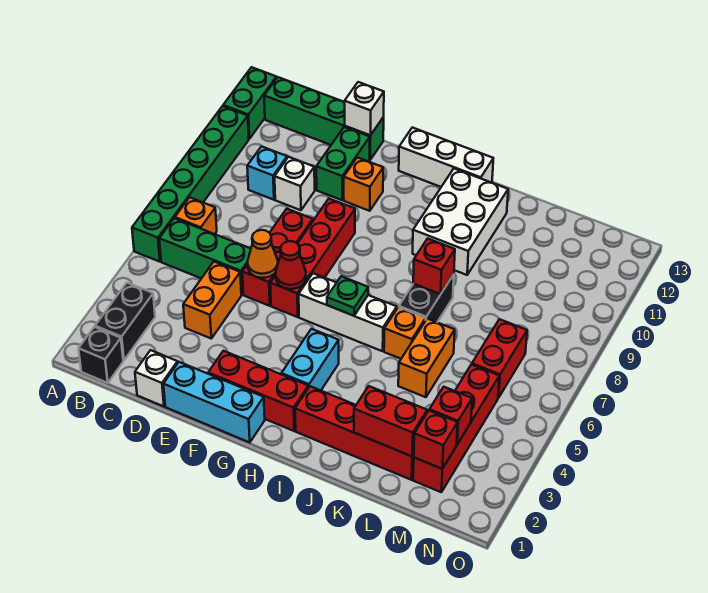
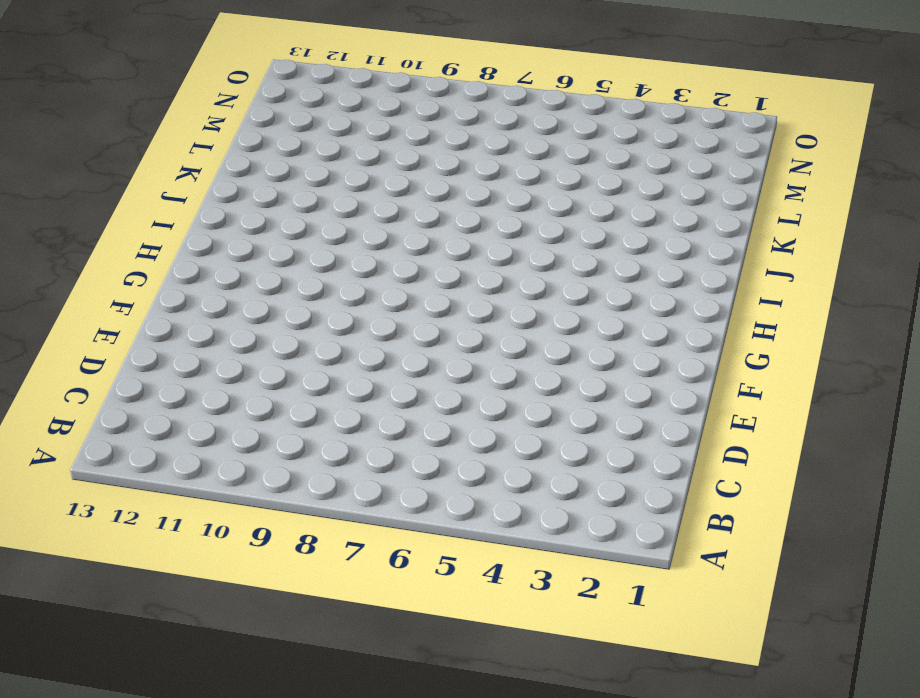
none -> green 1x6 brick [132,106,249,262]
none -> green 1x2 brick [223,67,277,139]
none -> black 1x1 brick [79,327,123,383]
none -> black 1x2 brick [95,283,155,360]

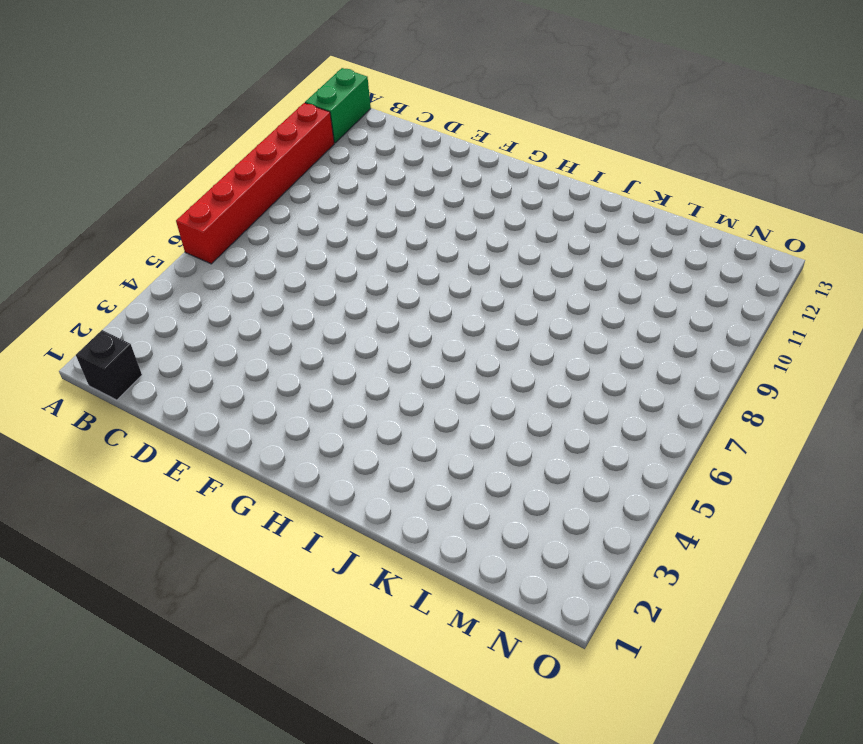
red 1x6 brick [176,103,334,264] -> green 1x6 brick [132,106,249,262]
none -> black 1x2 brick [95,283,155,360]
none -> green 1x3 brick [159,218,251,295]
none -> orange 1x1 brick [175,197,217,234]
none -> green 1x4 brick [264,77,384,160]

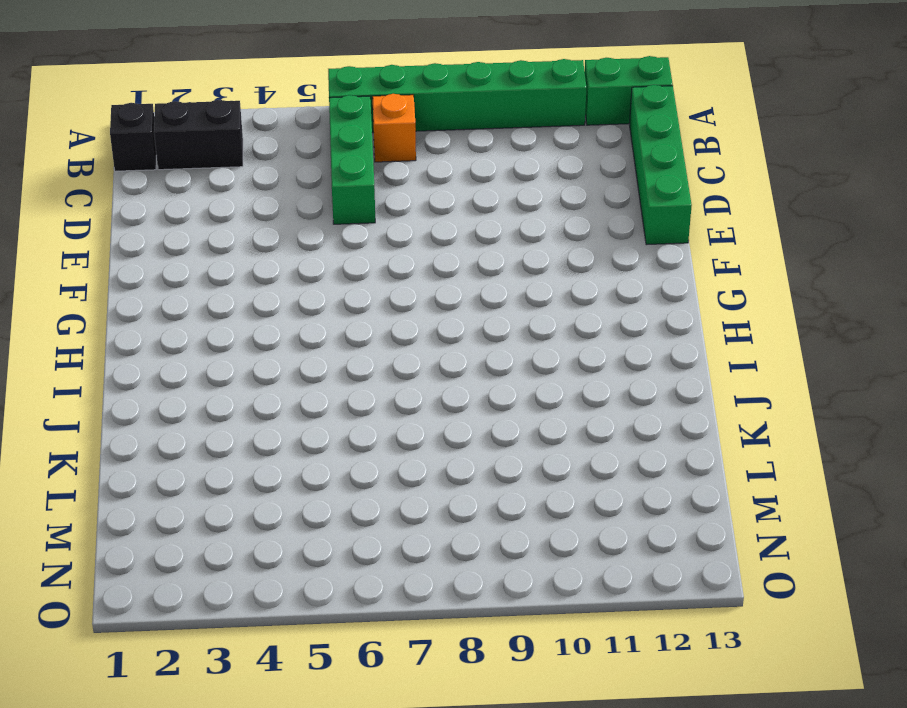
none -> cyan 1x1 brick [247,147,287,200]
none -> white 1x1 brick [135,350,178,406]
none -> orange 1x2 brick [183,262,241,338]
none -> white 1x1 brick [275,157,315,210]

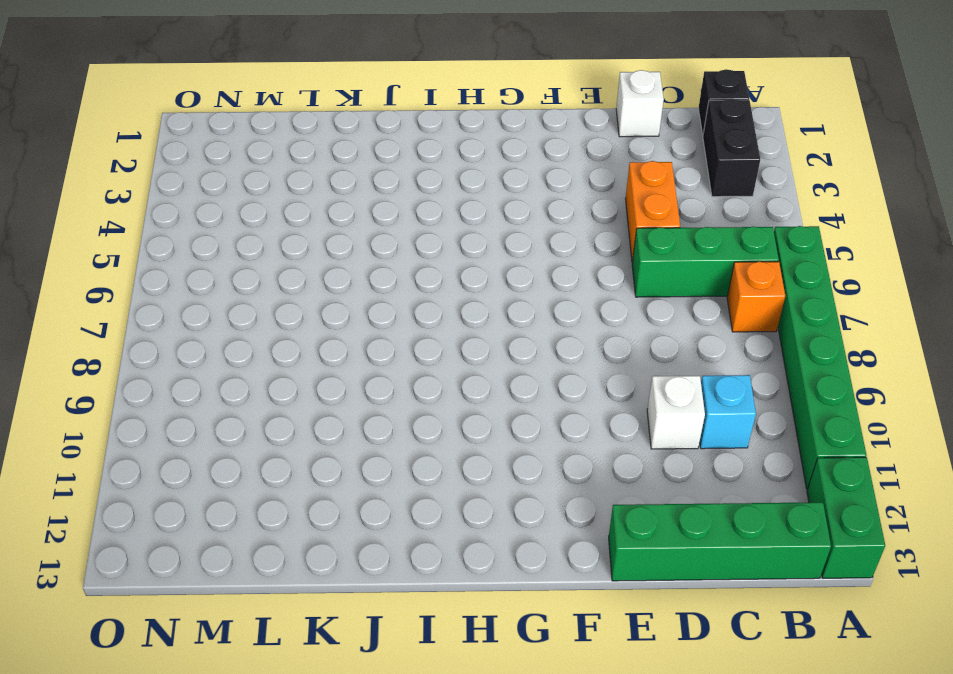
none -> cyan 1x3 brick [163,362,265,442]
none -> red 1x3 brick [242,209,313,306]
none -> green 1x2 brick [316,127,370,200]
none -> red 1x3 brick [208,351,308,431]

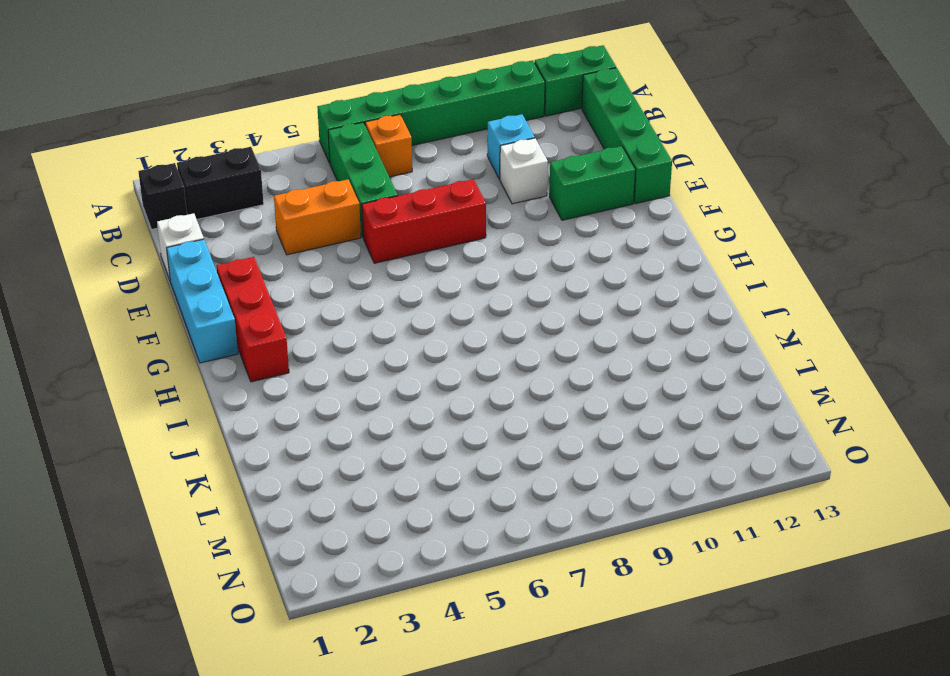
none -> red 1x4 brick [270,199,355,317]
none -> orange 1x1 brick [344,157,383,211]
none -> white 1x3 brick [299,273,397,351]
none -> white 1x3 brick [399,128,493,187]

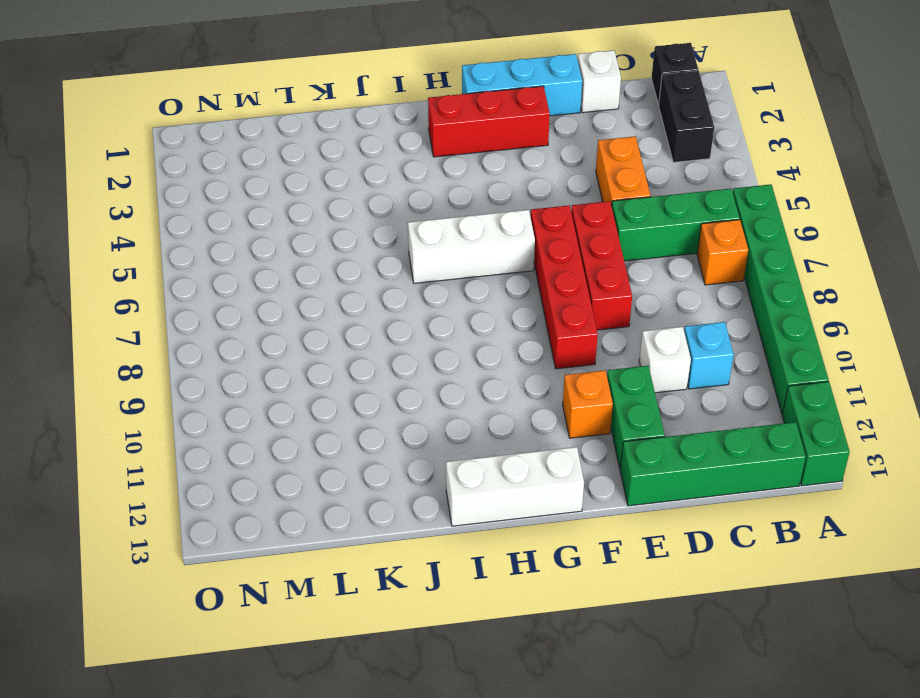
none -> cyan 1x2 brick [281,329,339,391]
none -> red 1x4 brick [295,386,414,480]
none -> white 2x3 brick [413,169,508,275]
none -> orange 1x1 brick [384,307,426,359]

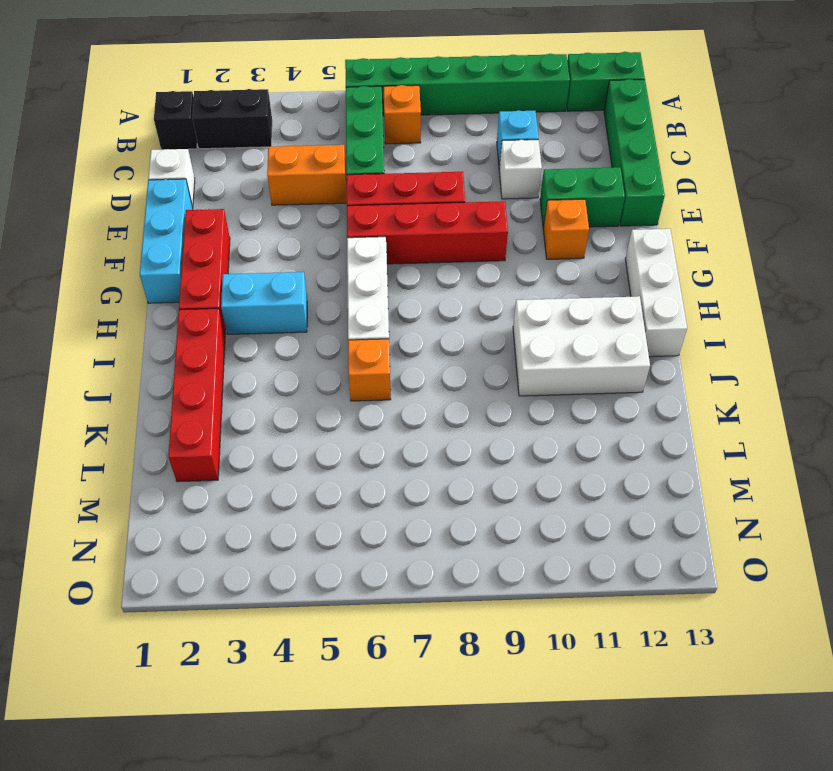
none -> black 1x2 brick [399,274,454,322]
none -> orange 1x2 brick [398,319,455,397]
none -> red 1x4 brick [413,364,499,492]
none -> red 1x2 brick [472,319,527,398]

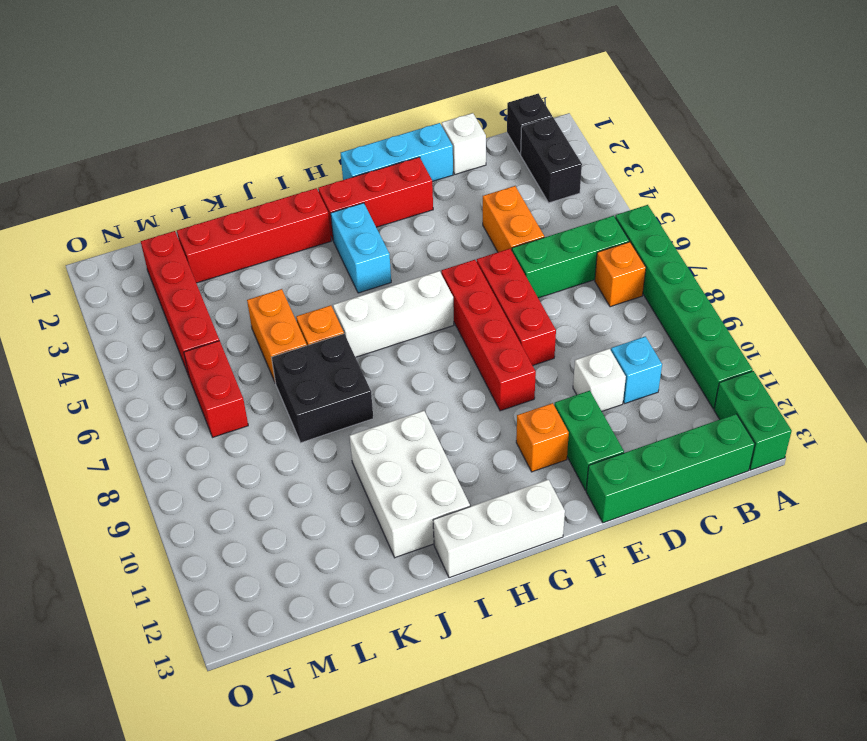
black 2x2 brick [271,334,373,443] -> black 1x2 brick [399,274,454,322]
none -> orange 1x1 cone [248,230,278,278]
none -> white 1x1 brick [345,82,384,135]
none -> red 1x1 cone [275,241,306,289]
none -> green 1x1 plate [327,276,368,316]

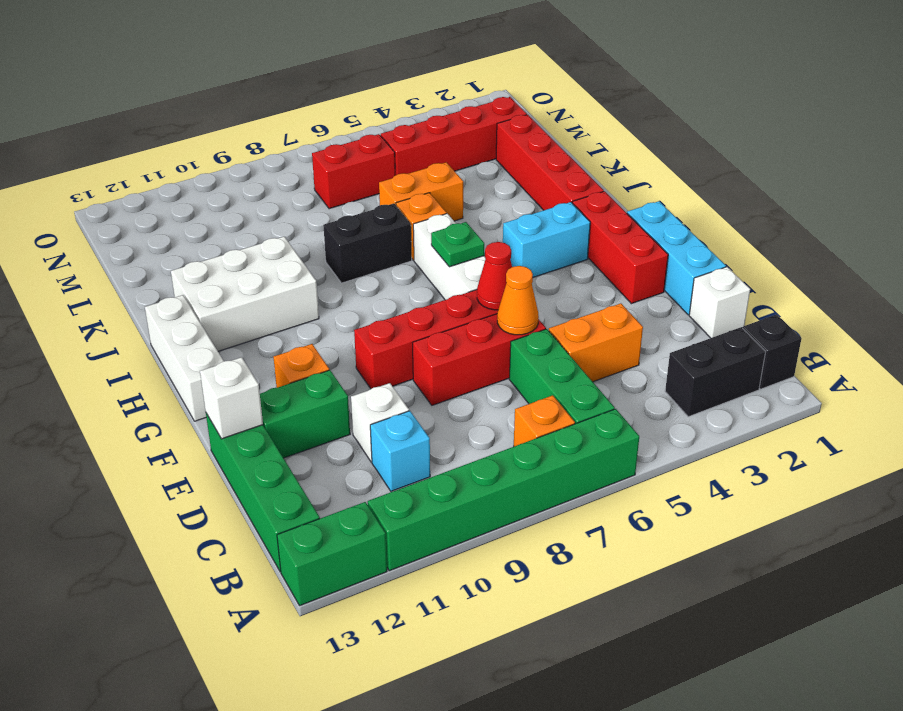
none -> red 1x1 brick [413,239,455,294]
none -> red 1x2 brick [354,386,427,456]
none -> red 1x1 brick [414,411,458,469]
none -> red 1x1 brick [429,387,472,444]

